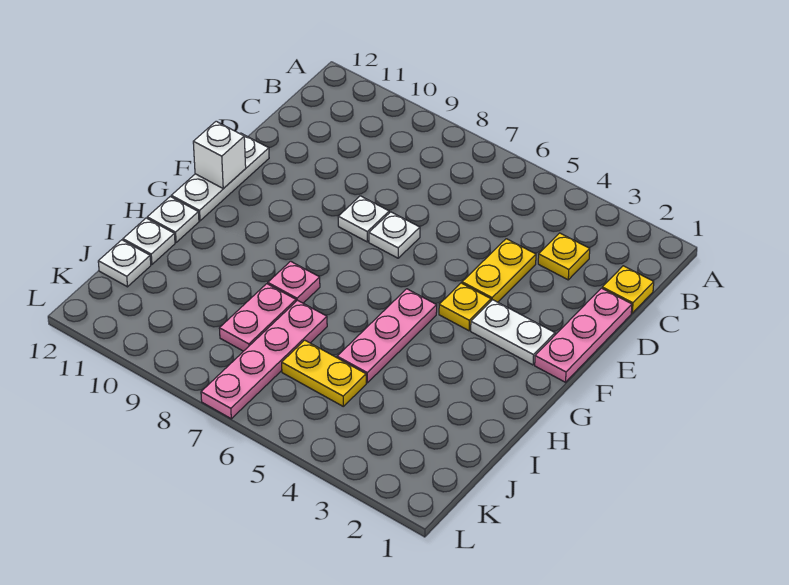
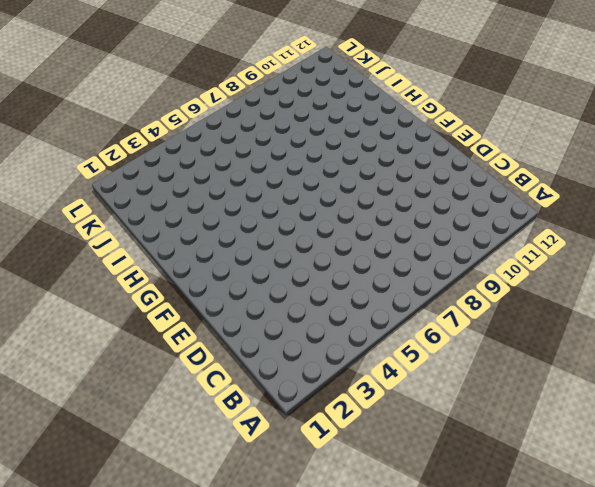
none -> yellow 1x1 plate [602,266,654,313]
none -> yellow 1x1 plate [538,233,590,280]
none -> pink 1x3 plate [535,288,632,382]

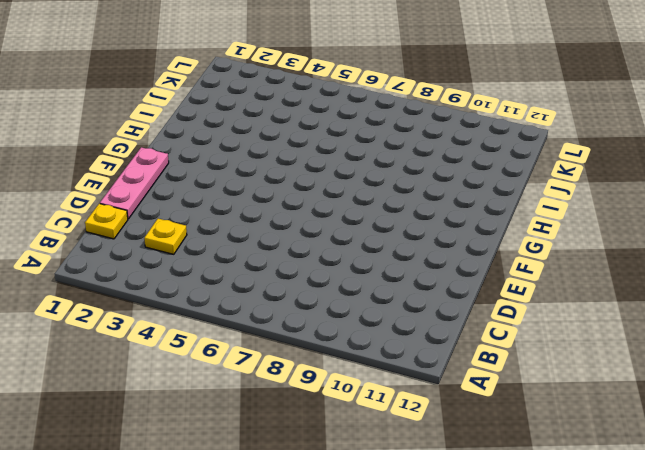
none -> yellow 1x2 plate [462,239,536,302]
none -> white 1x1 plate [369,212,420,258]
none -> white 1x1 plate [338,196,389,242]

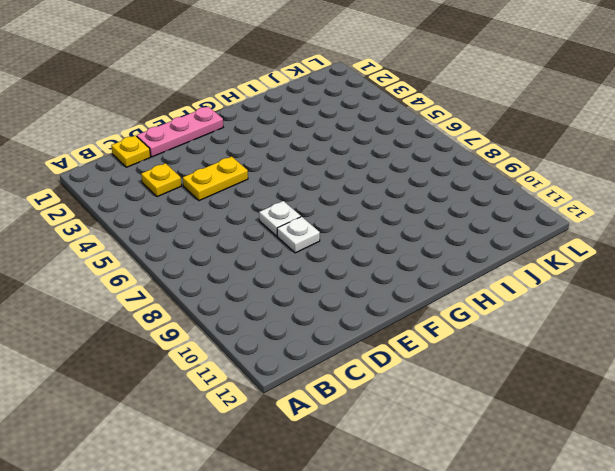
none -> white 1x3 plate [171,133,269,221]
none -> white 1x2 plate [471,300,555,365]
none -> yellow 1x1 plate [439,283,491,331]

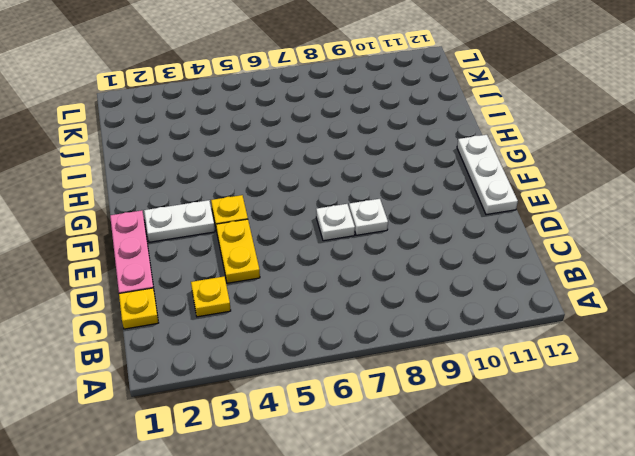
none -> pink 1x3 plate [337,289,437,383]
none -> pink 1x1 plate [268,261,320,303]
none -> white 1x1 plate [147,197,199,242]

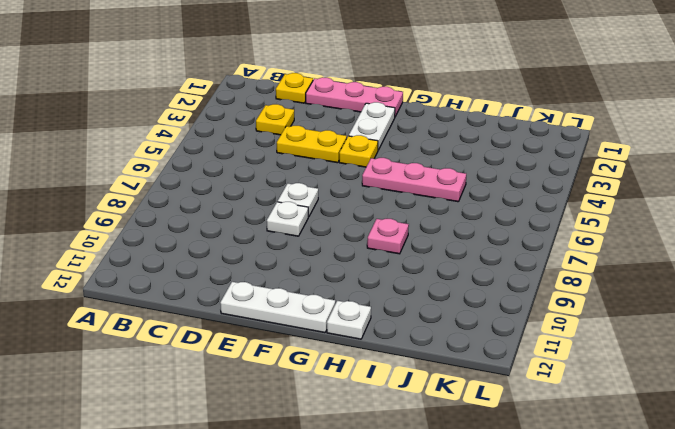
none -> pink 1x4 plate [201,300,327,419]
none -> pink 1x2 plate [219,284,296,351]
none -> white 1x1 plate [123,218,175,264]

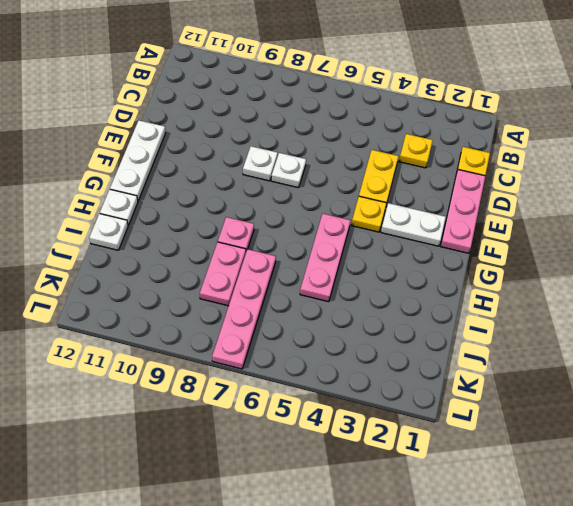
none -> yellow 1x2 plate [282,340,366,406]
none -> white 1x1 plate [98,240,151,287]
none -> white 1x1 brick [193,121,246,189]

